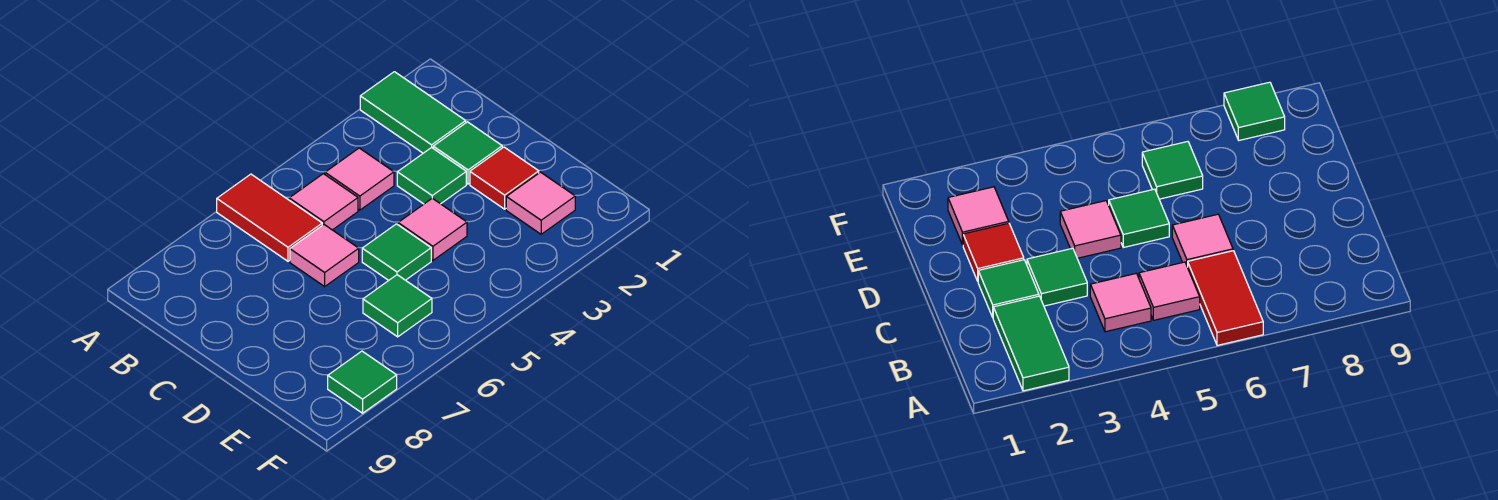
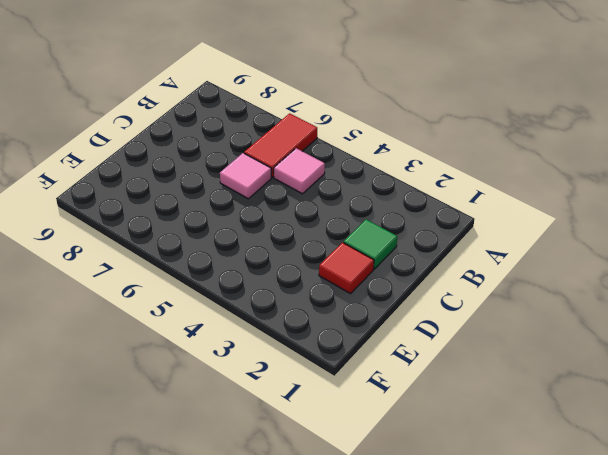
none -> green 1x2 tile [360,72,466,153]
none -> pink 1x1 tile [325,148,394,210]
none -> green 1x1 tile [397,147,466,204]

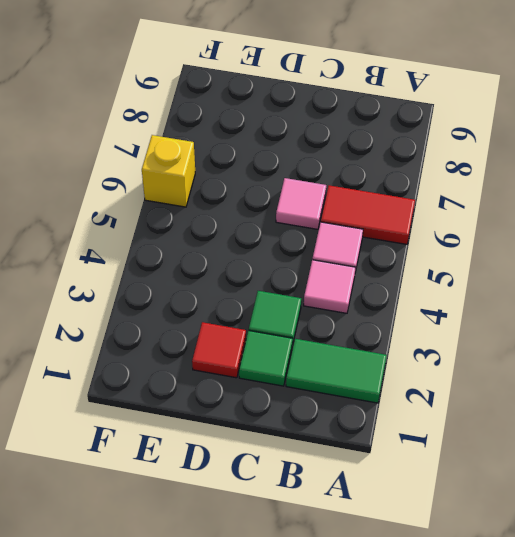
yellow 1x1 brick [142,135,195,207] -> none
none -> pink 1x1 tile [398,198,467,260]
none -> green 1x1 tile [362,224,431,280]
none -> pink 1x1 tile [506,172,575,234]

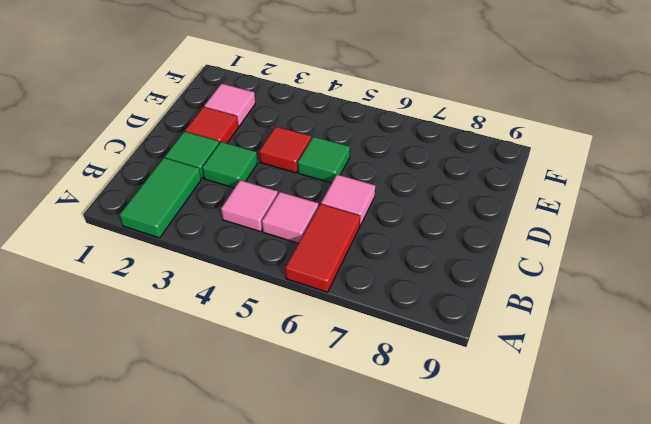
red 1x1 tile [259,126,311,173] -> pink 1x1 tile [398,198,467,260]
none -> green 1x1 tile [363,275,432,337]
none -> green 1x1 tile [328,351,397,413]

